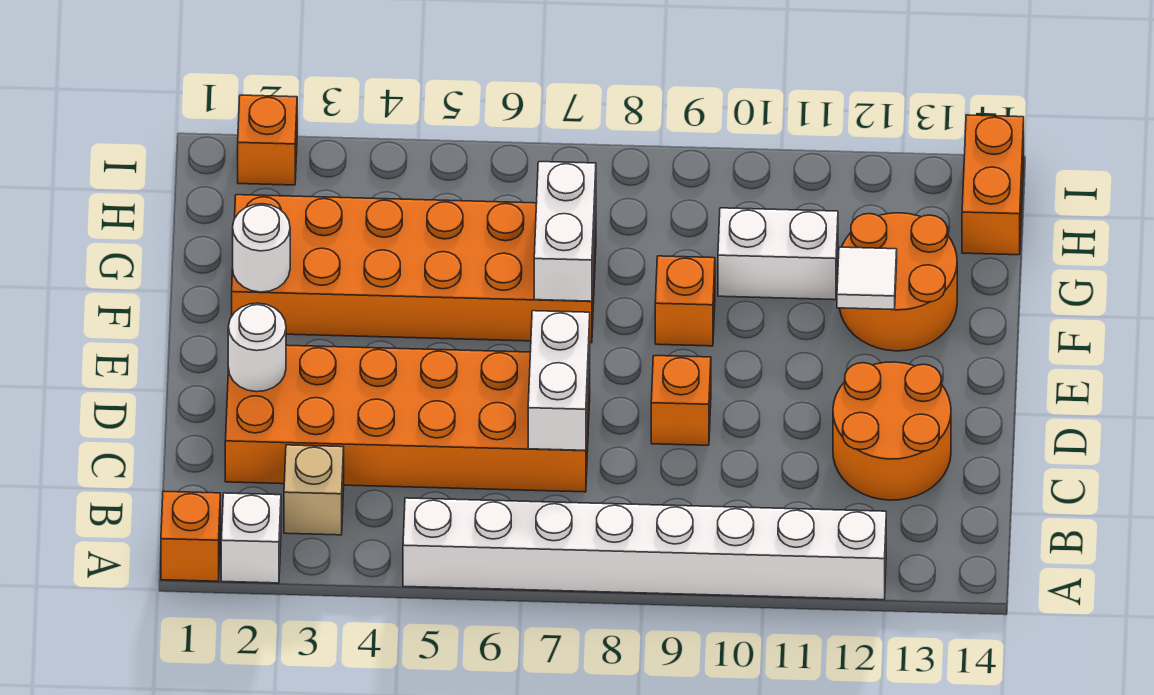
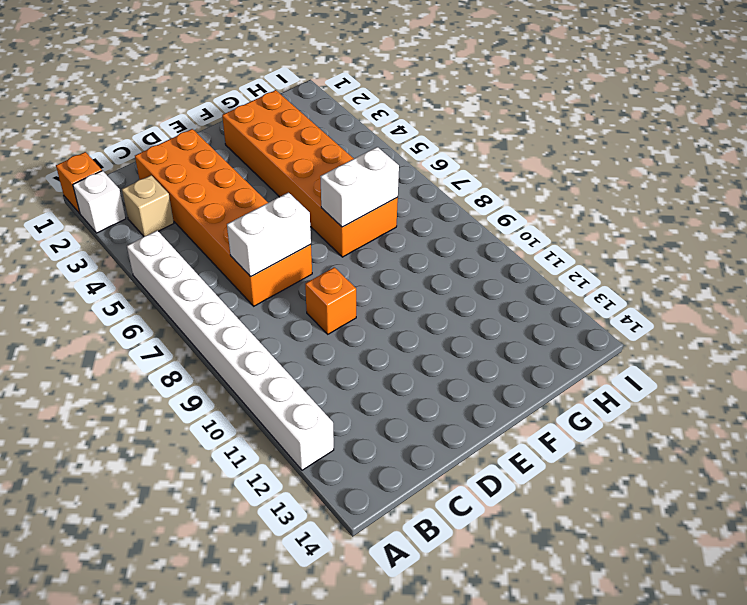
none -> orange 2x2 round brick [833,362,951,500]
none -> orange 1x1 brick [655,256,715,346]
none -> orange 2x2 round brick [839,213,957,351]

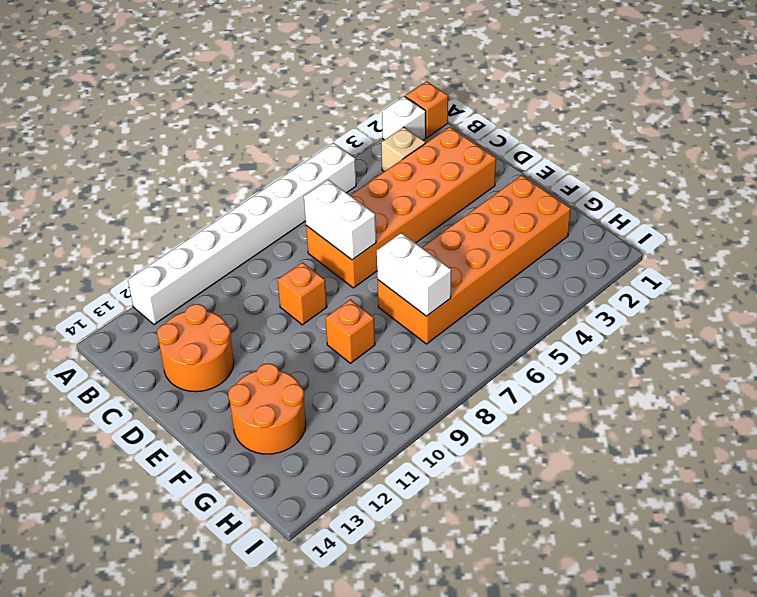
none -> white 1x2 brick [718,208,838,300]
none -> orange 1x2 brick [962,115,1024,255]
none -> orange 1x1 brick [238,95,297,185]

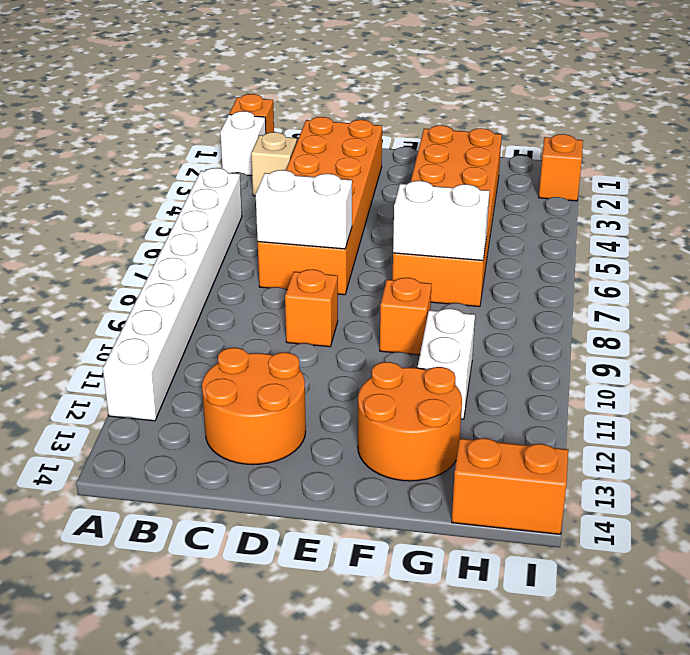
none -> white 1x1 round brick [228,303,286,392]
none -> white 1x1 round brick [233,204,290,292]
none -> white 1x1 tile [837,247,897,310]

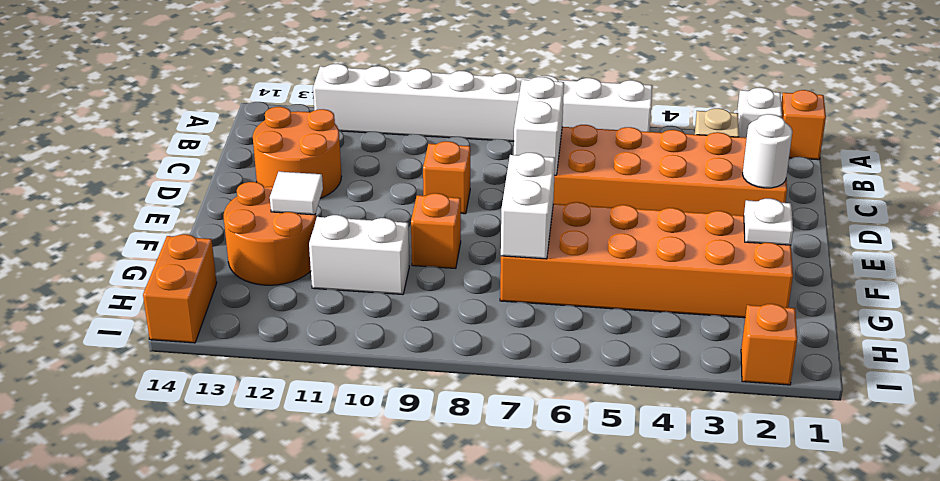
white 1x1 plate [744,199,793,245] -> white 1x1 round brick [233,204,290,292]

